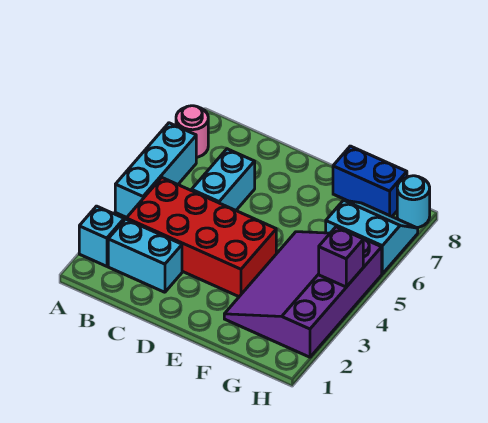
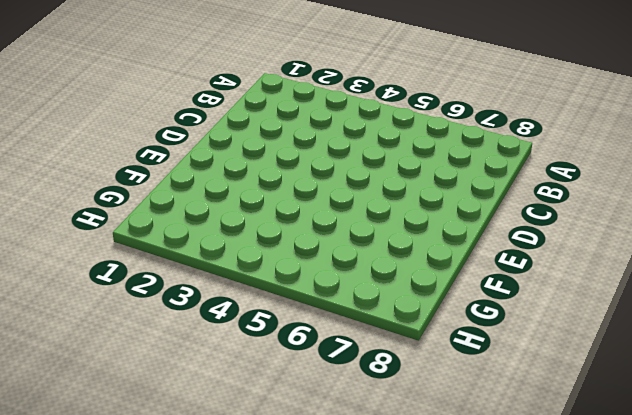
none -> cyan 1x1 brick [79,206,124,266]
none -> cyan 1x3 brick [115,123,196,217]

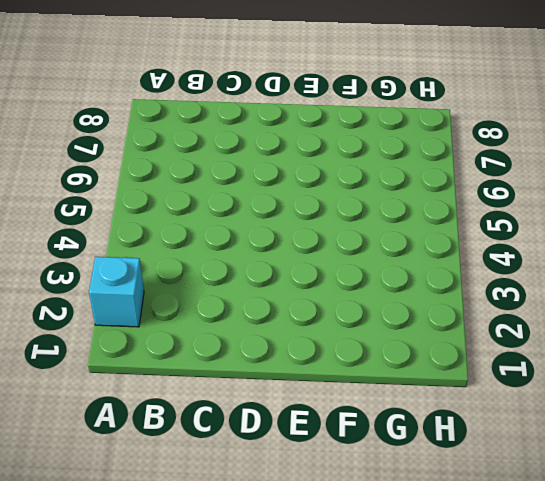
none -> cyan 1x3 brick [115,123,196,217]
none -> pink 1x1 round brick [176,106,208,157]

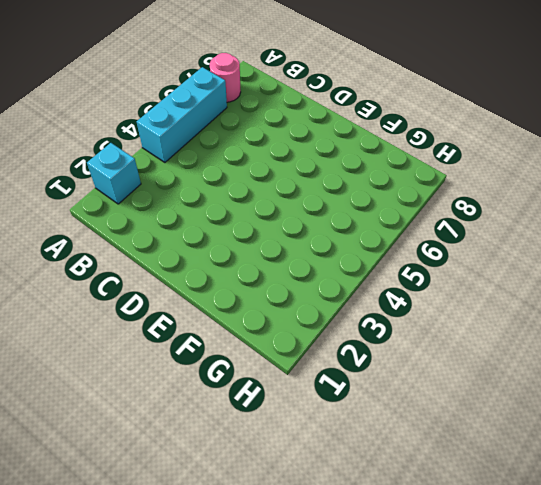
none -> cyan 1x2 brick [108,219,182,292]
none -> red 2x4 brick [126,178,276,297]

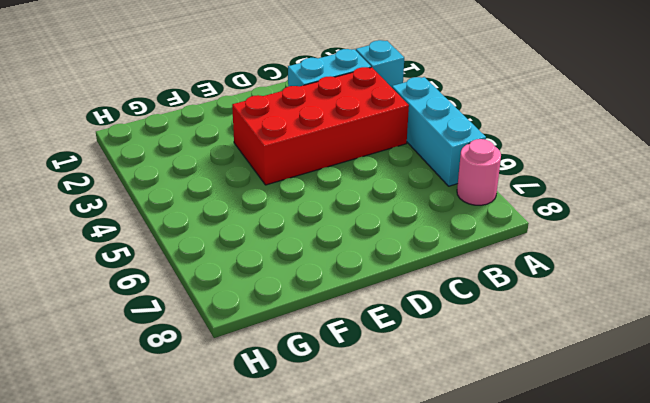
none -> cyan 1x2 brick [192,149,255,210]
none -> purple 3x4 slope [224,232,382,357]

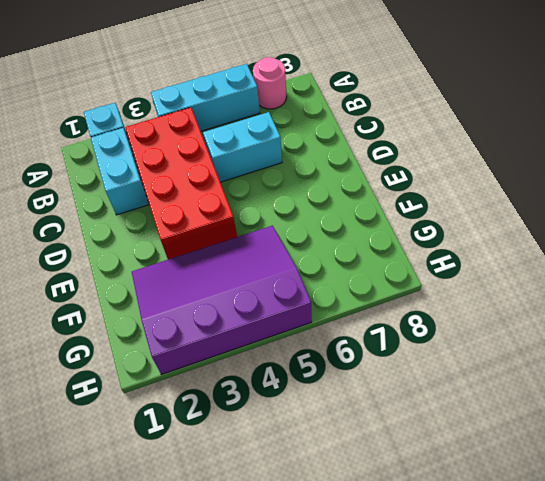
none -> blue 1x2 brick [333,146,407,216]
none -> cyan 2x2 slope [326,200,418,274]

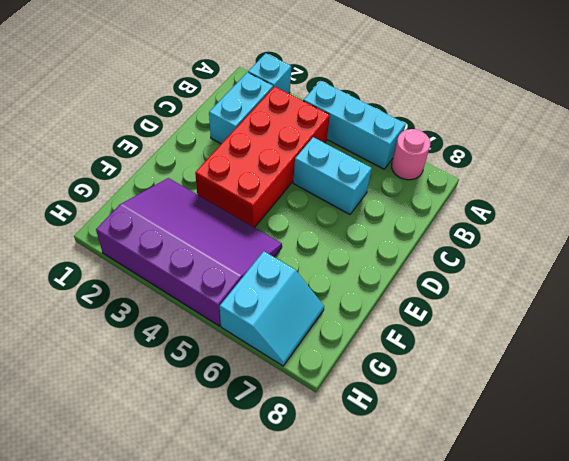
none -> blue 1x2 brick [333,146,407,216]
none -> cyan 1x1 round brick [397,176,430,228]

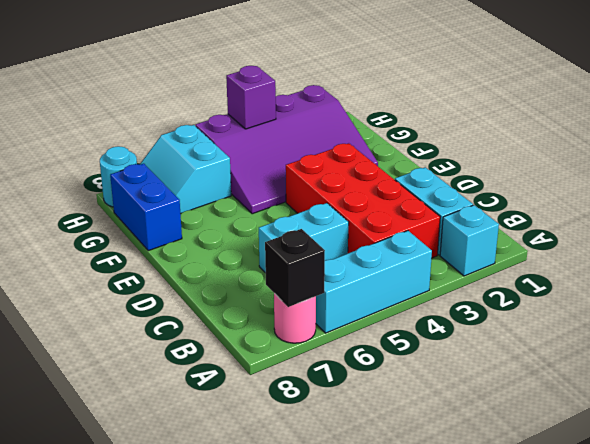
black 1x1 brick [265,229,325,307] -> none

